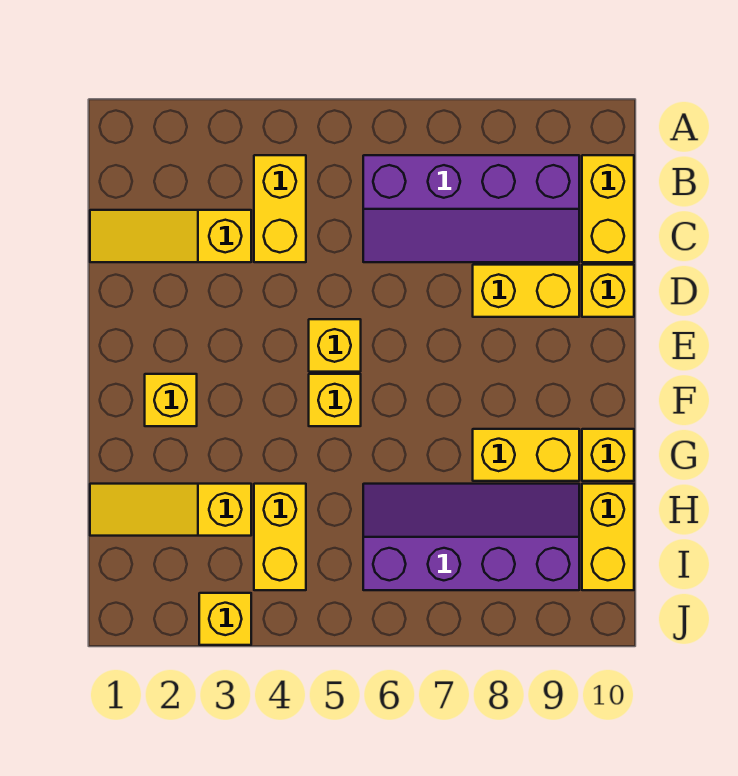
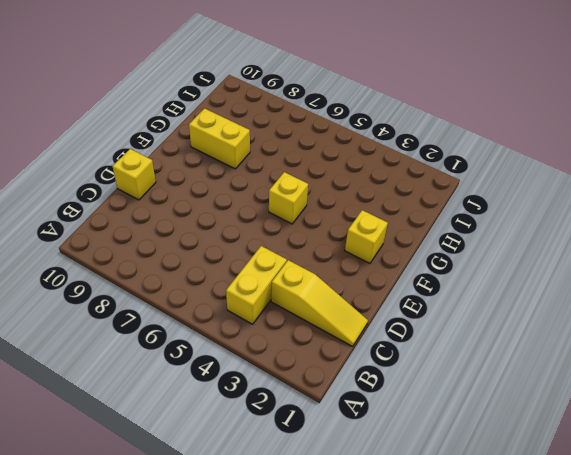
none -> purple 2x4 slope [363,155,579,262]
none -> yellow 1x2 brick [582,155,634,262]
none -> yellow 1x2 brick [473,265,579,317]

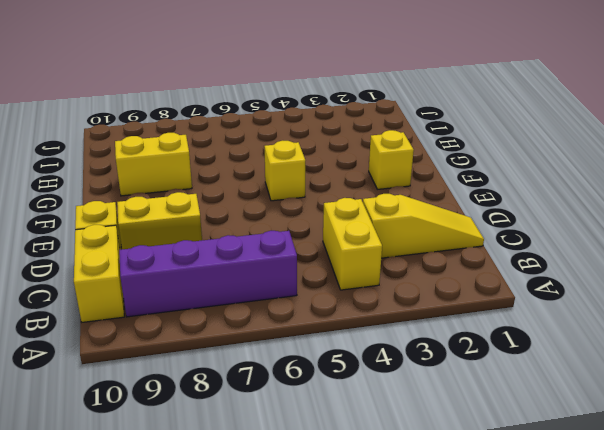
none -> yellow 1x1 brick [309,319,361,372]
none -> yellow 1x1 brick [582,429,634,481]
none -> yellow 1x3 slope [90,484,251,536]

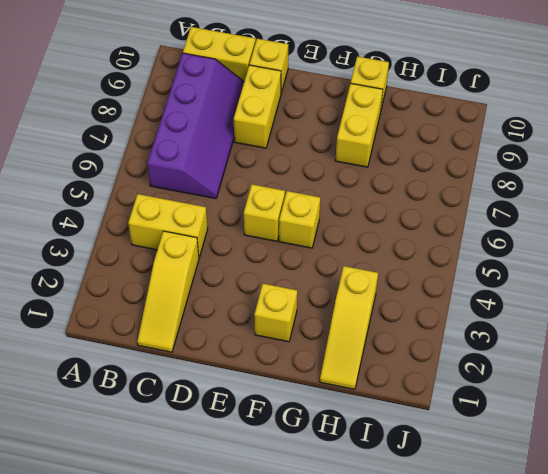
none -> yellow 1x2 brick [254,484,306,590]
none -> purple 2x4 slope [363,484,579,590]
none -> yellow 1x2 brick [582,484,634,590]

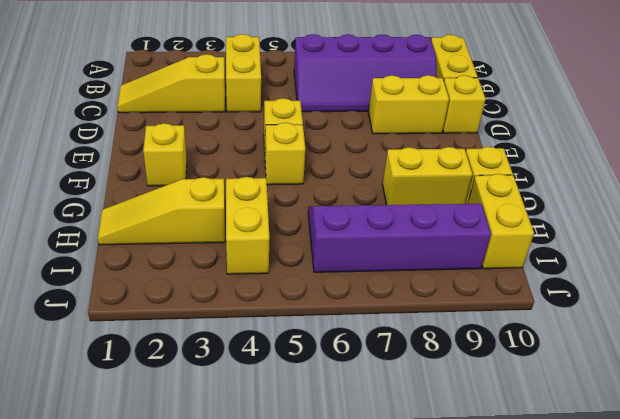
none -> yellow 1x1 brick [199,593,251,645]

